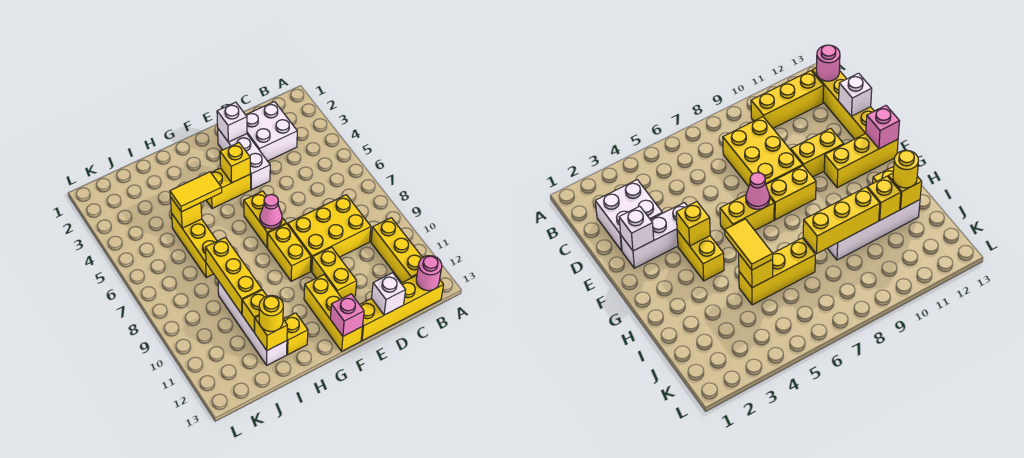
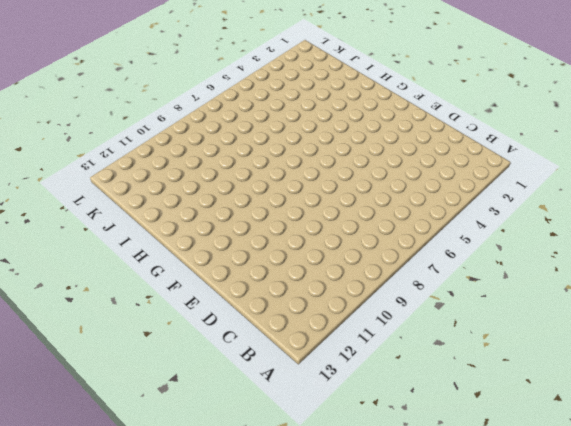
none -> yellow 1x3 brick [371,218,423,283]
none -> yellow 1x4 brick [360,275,444,341]
none -> white 2x2 brick [246,102,297,161]

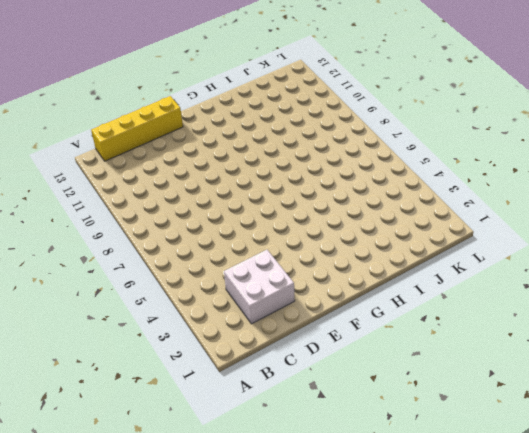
none -> yellow 1x3 brick [371,218,423,283]
none -> yellow 2x3 brick [288,195,371,271]
none -> white 1x3 brick [218,129,270,190]

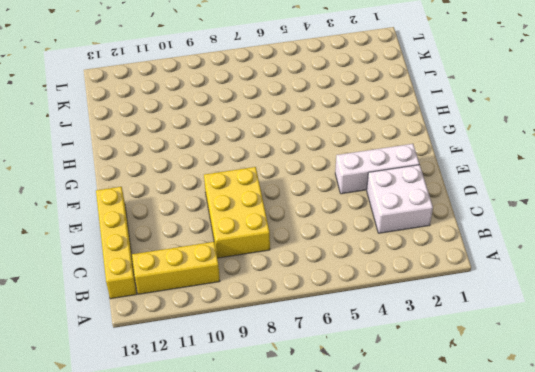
none -> yellow 1x2 brick [312,247,357,298]
none -> yellow 1x2 brick [206,168,251,209]
none -> yellow 1x2 brick [244,191,286,248]

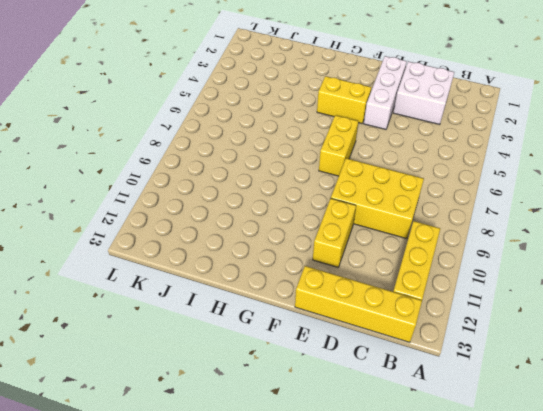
none -> yellow 1x2 brick [268,224,311,281]
none -> yellow 1x3 brick [304,275,362,351]
none -> yellow 1x1 brick [283,313,308,355]

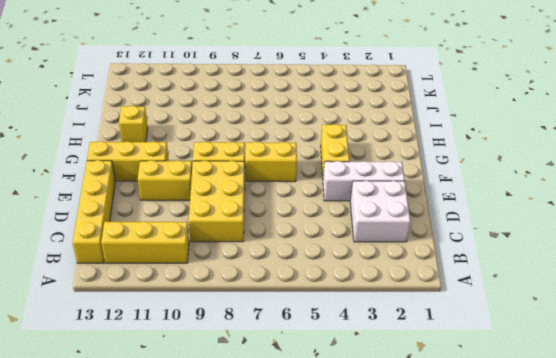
none -> yellow 1x3 brick [171,213,217,277]
none -> white 1x4 brick [218,281,287,365]
none -> pink 1x1 round brick [416,256,442,291]

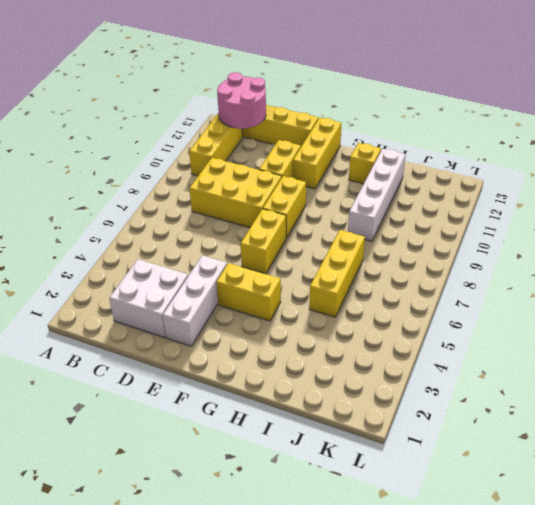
pink 2x2 round brick [217,72,266,129] -> pink 1x1 round brick [416,256,442,291]
none -> white 1x1 brick [372,273,406,315]
none -> white 1x1 brick [217,102,247,142]
none -> yellow 1x1 brick [220,143,250,183]

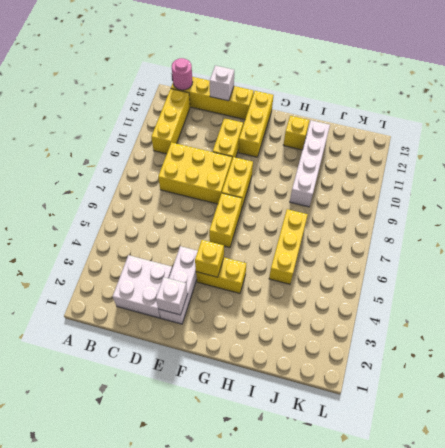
none -> pink 1x1 cone [260,195,282,229]
none -> pink 1x1 brick [330,294,364,336]
none -> yellow 1x1 brick [170,197,202,228]

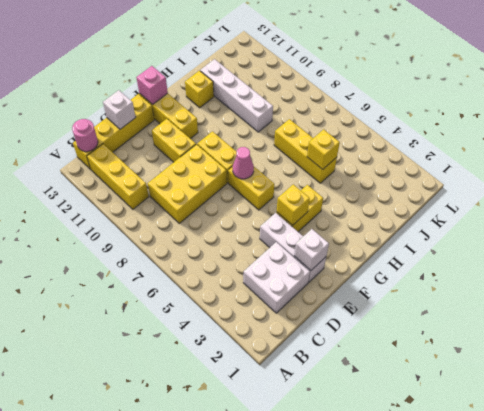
none -> yellow 1x3 brick [205,237,262,314]
none -> yellow 1x1 brick [242,290,267,332]
none -> yellow 1x1 brick [255,316,287,350]

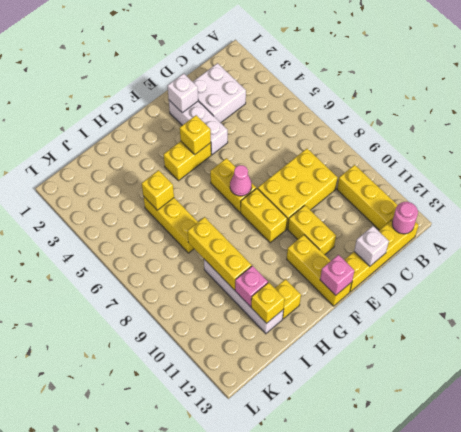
pink 1x1 brick [235,266,268,307] -> yellow 1x1 brick [242,290,267,332]
none -> yellow 1x2 tile [170,172,222,212]
none -> yellow 1x1 round brick [259,295,283,331]

